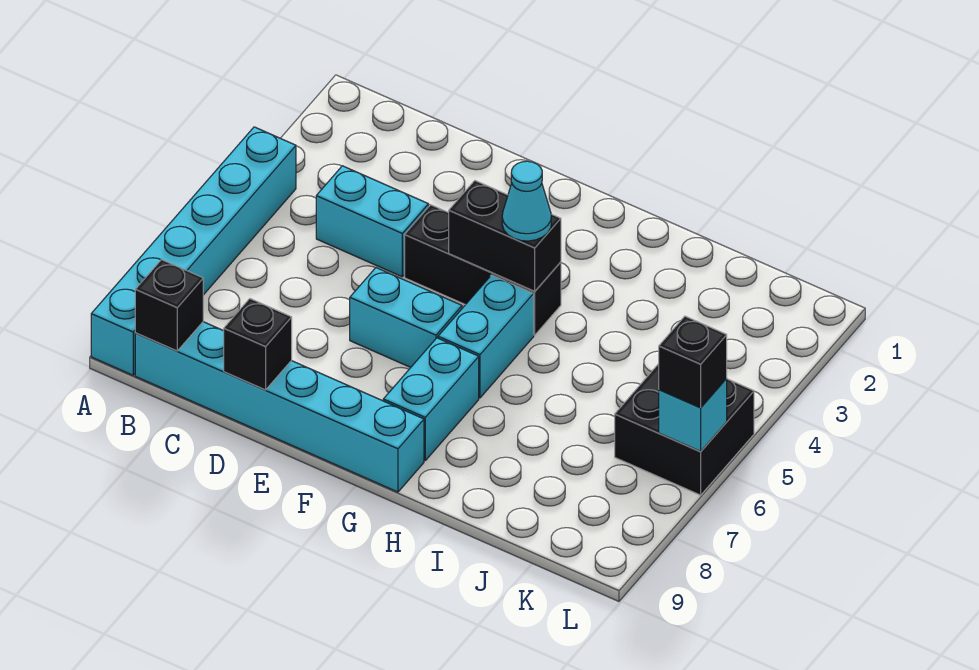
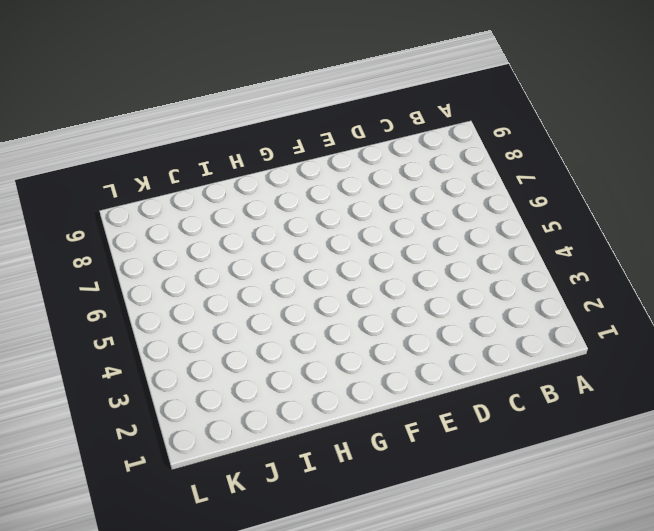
none -> cyan 1x6 brick [91,127,296,375]
none -> cyan 1x6 brick [135,322,424,492]
none -> cyan 1x2 brick [316,166,428,277]

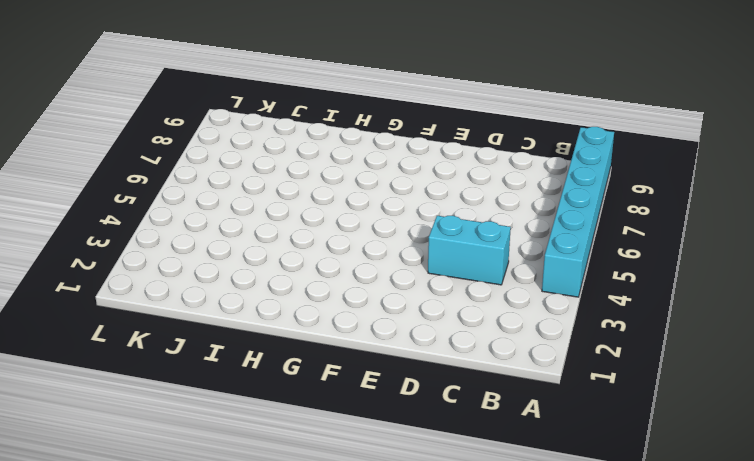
none -> cyan 1x6 brick [135,322,424,492]
none -> black 1x3 brick [405,205,561,335]
none -> cyan 1x2 brick [350,268,462,367]

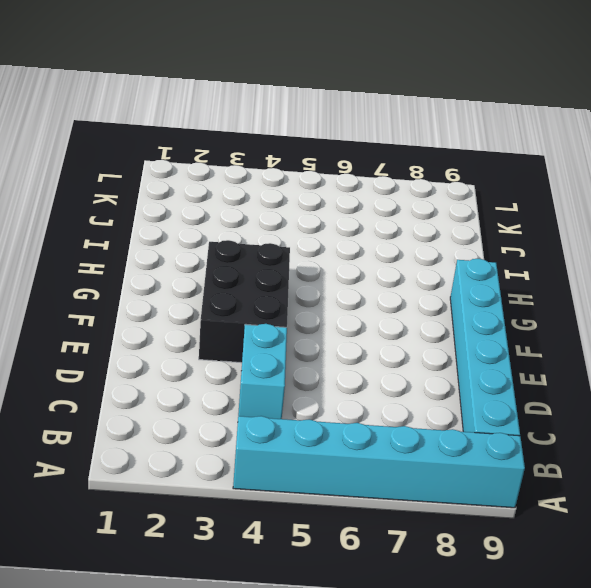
black 2x3 brick [199,240,290,363] -> black 1x3 brick [405,205,561,335]
none -> cyan 1x2 brick [350,268,462,367]
none -> cyan 1x2 brick [438,275,534,398]
none -> cyan 1x2 brick [383,338,479,461]

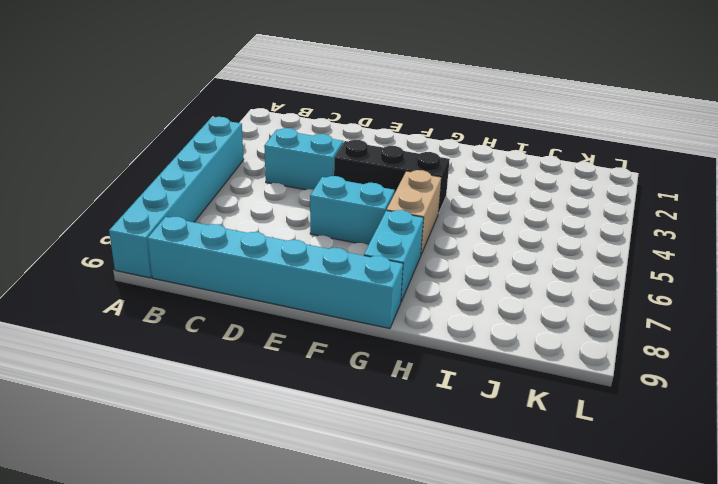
tan 1x2 brick [387,170,441,254] -> cyan 1x2 brick [438,275,534,398]
none -> black 2x2 brick [615,364,754,495]
none -> black 1x1 brick [135,260,203,351]
none -> black 1x1 brick [224,299,292,390]

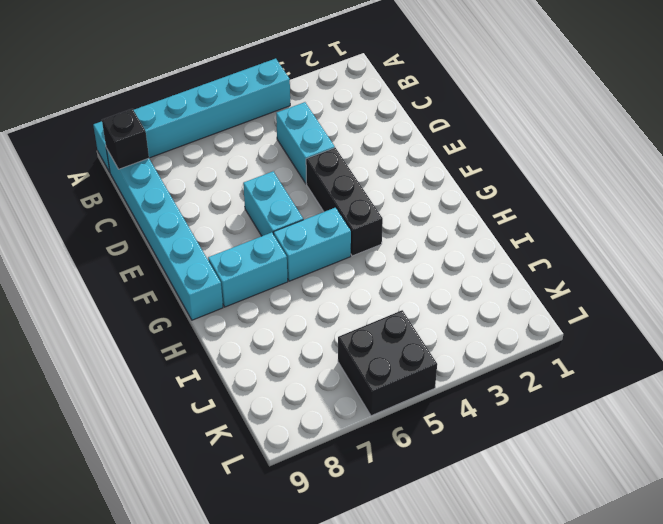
none -> black 1x1 brick [224,299,292,390]
none -> black 1x2 brick [449,181,561,291]
none -> cyan 1x1 brick [659,379,727,451]

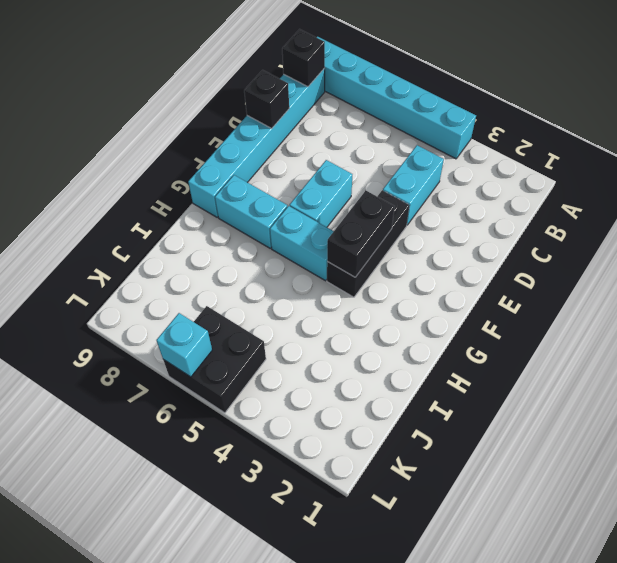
none -> cyan 1x1 cone [502,161,551,241]
none -> black 1x1 brick [659,316,727,408]

